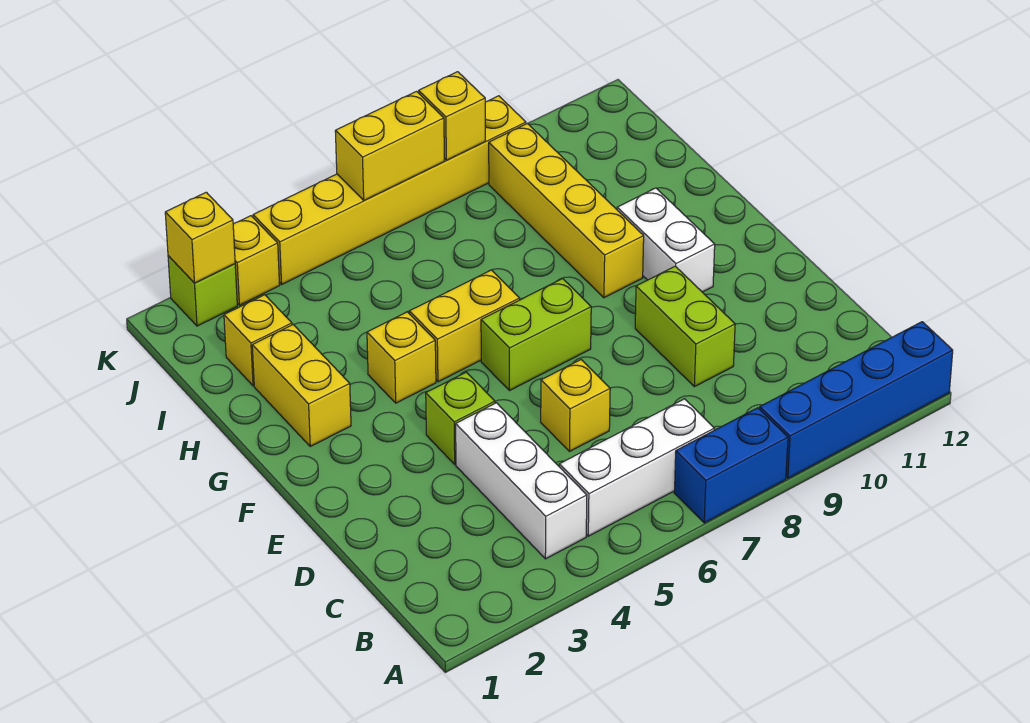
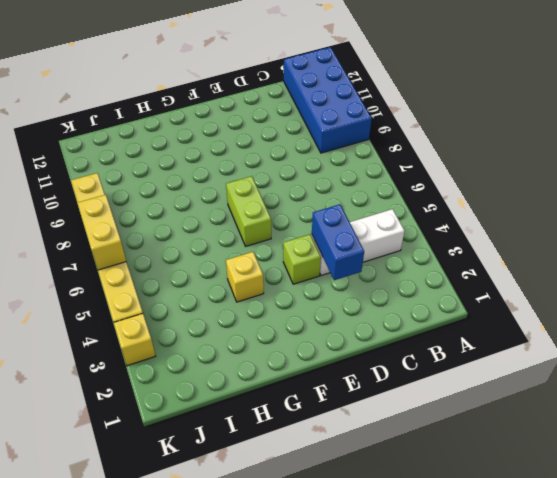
blue 2x4 brick [284,47,372,153] -> blue 1x4 brick [760,322,953,478]
blue 1x2 brick [312,204,364,280] -> blue 1x2 brick moved to [674,408,788,523]
none -> white 1x3 brick [559,399,714,536]
none -> yellow 1x1 brick [541,360,610,452]
none -> lime 1x2 brick [635,266,735,387]

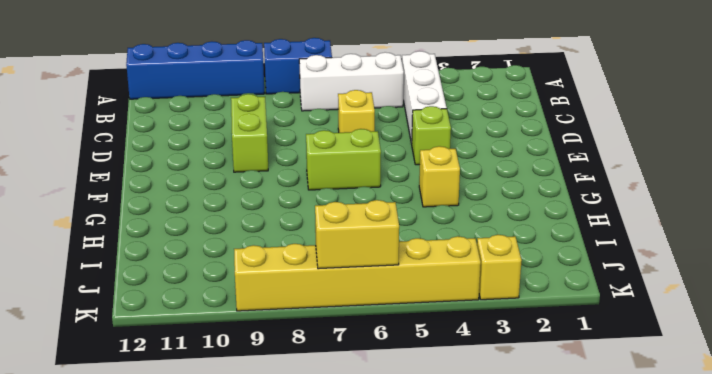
none -> white 1x2 brick [617,188,715,292]
none -> yellow 1x2 brick [252,325,351,446]
none -> yellow 1x2 brick [409,270,520,382]

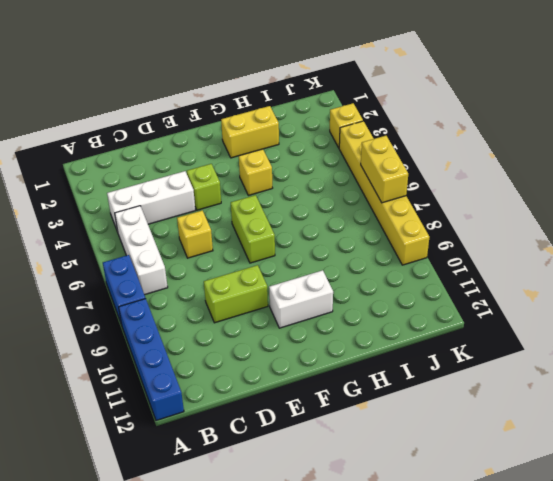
none -> yellow 1x2 brick [409,270,520,382]
none -> yellow 1x4 brick [489,123,644,298]
none -> yellow 1x1 brick [224,295,292,386]

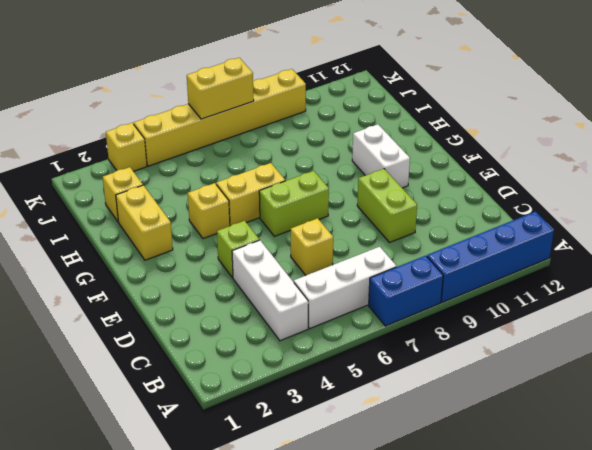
none -> yellow 1x4 brick [489,123,644,298]
none -> lime 1x1 brick [168,256,237,326]
none -> yellow 1x1 brick [165,192,235,283]

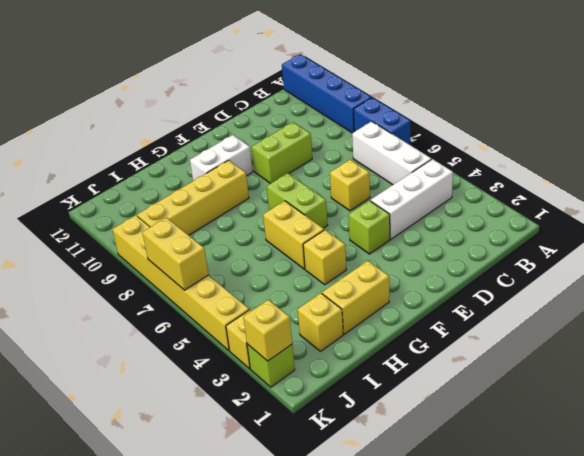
none -> yellow 1x1 brick [419,72,485,160]

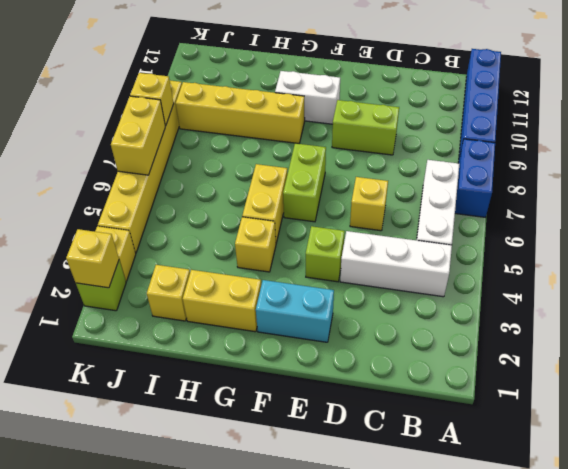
cyan 1x2 brick [256,280,334,342] -> none

